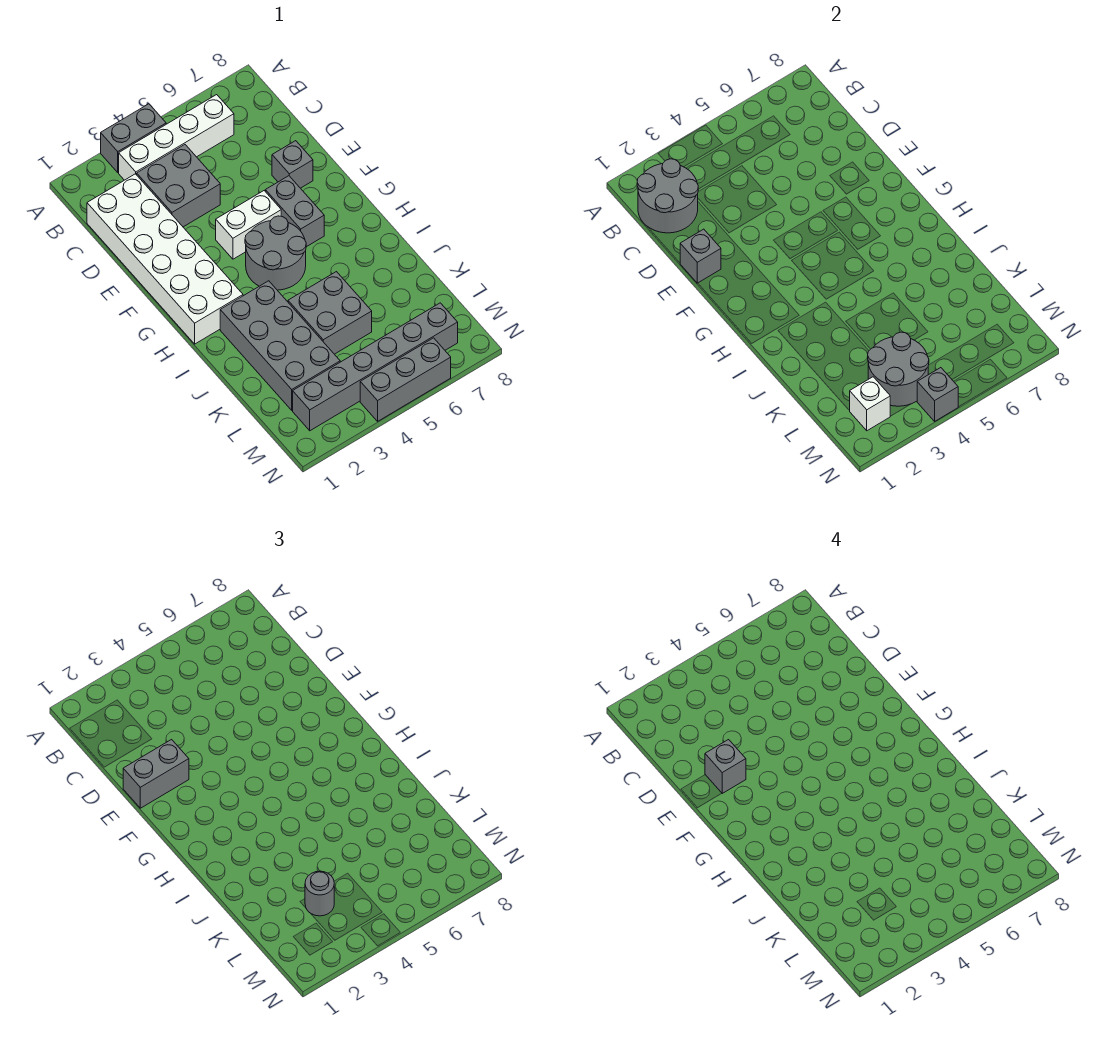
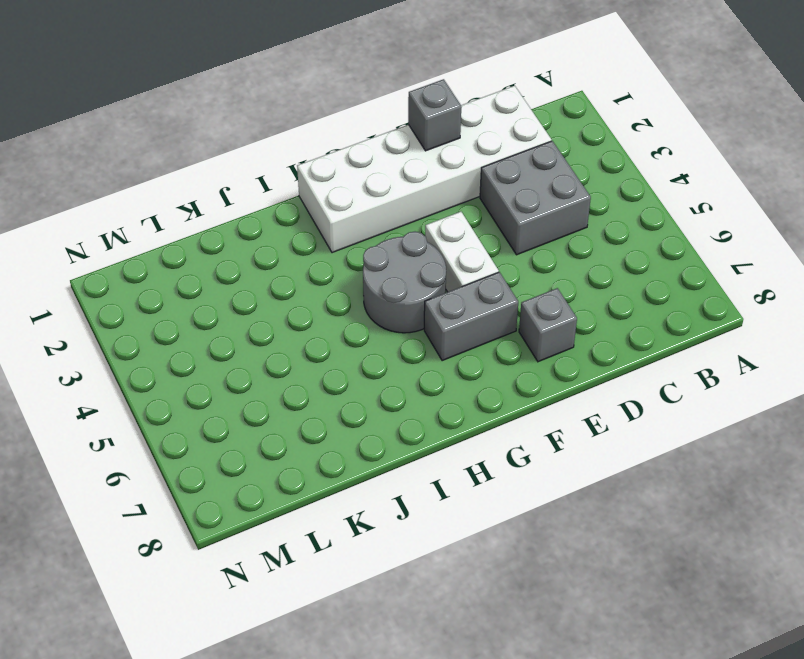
none -> grey 1x2 brick [101,104,166,172]
none -> white 1x4 brick [119,95,234,180]
none -> grey 2x4 brick [220,281,340,410]

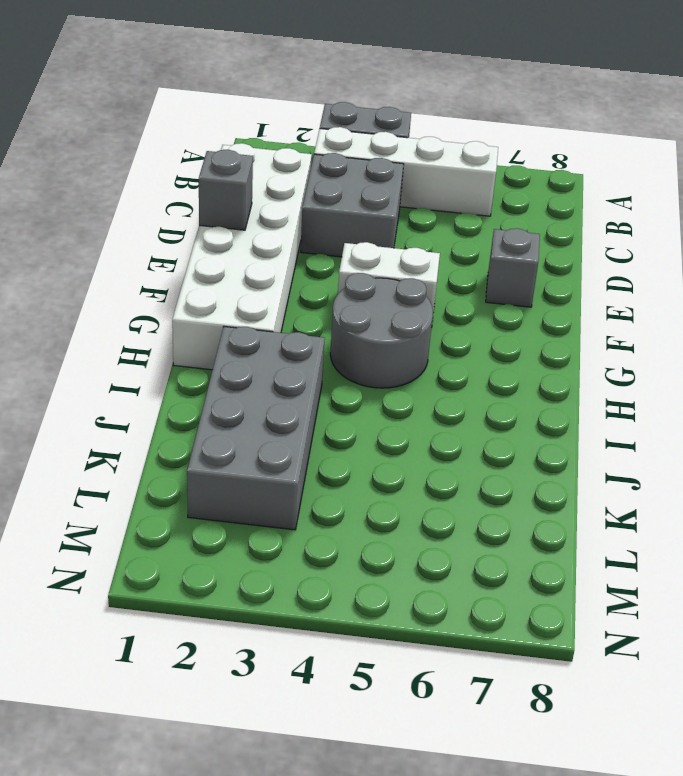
none -> grey 1x2 brick [265,176,324,247]
none -> grey 2x2 brick [288,272,372,354]
none -> grey 1x6 brick [293,303,458,431]

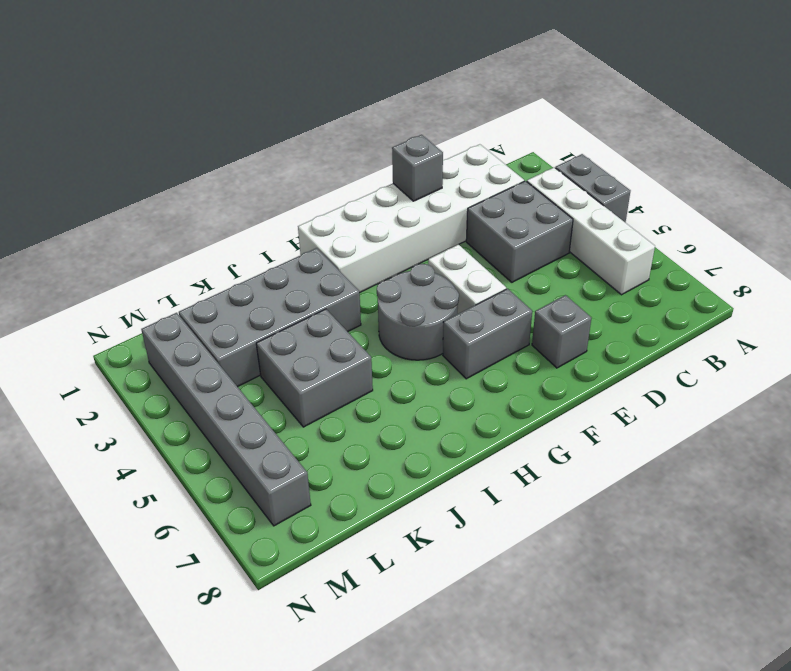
none -> grey 1x3 brick [360,338,451,421]
none -> grey 2x2 round brick [637,159,698,233]
none -> grey 2x2 round brick [868,332,929,406]

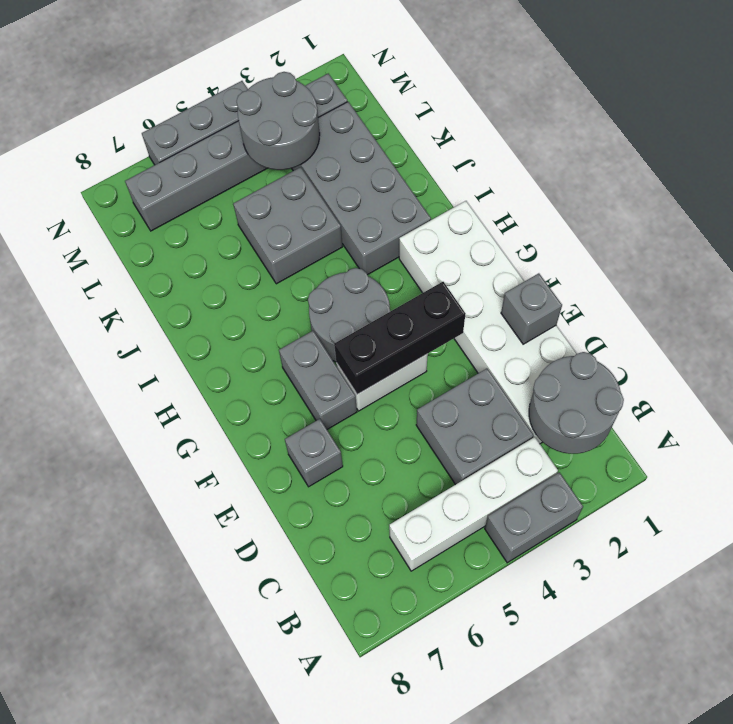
black 1x3 brick [334,282,466,394] -> none
none -> white 1x1 brick [850,377,890,431]
none -> grey 1x1 brick [917,368,958,421]
none -> grey 1x2 brick [123,740,189,808]

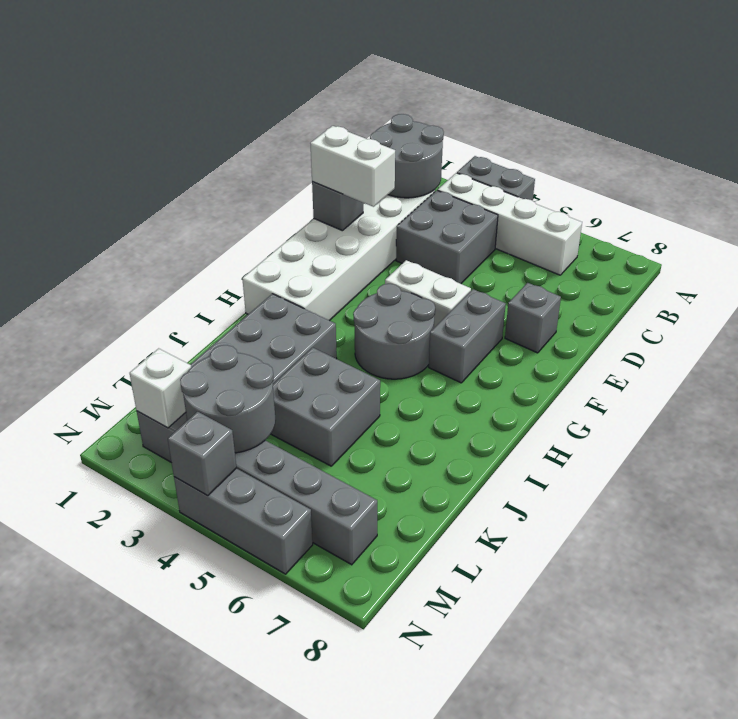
white 1x2 brick [310,126,395,207] -> grey 1x2 brick [123,740,189,808]
none -> grey 1x1 round brick [305,871,334,916]
none -> grey 1x1 brick [705,740,746,793]

